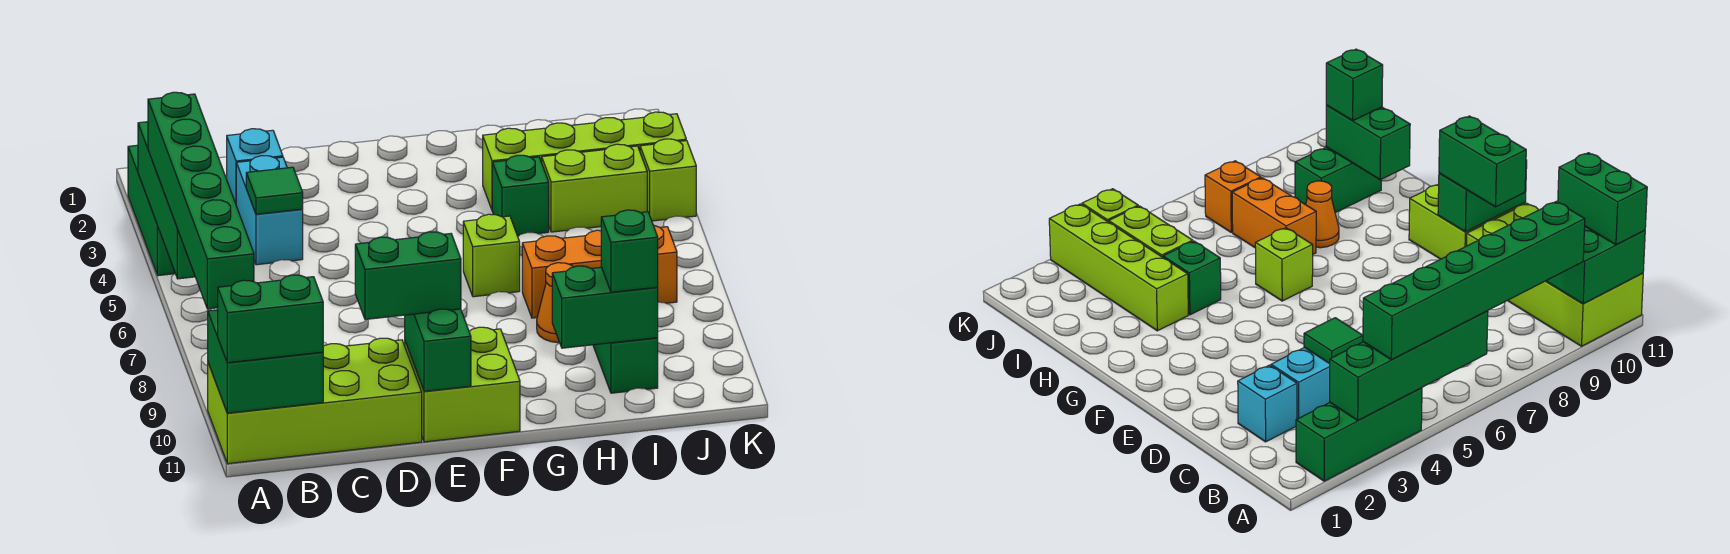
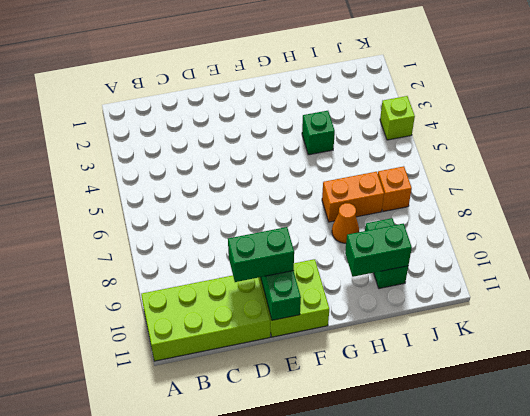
none -> green 1x3 brick [128,145,175,276]
none -> cyan 1x1 brick [227,129,283,204]
none -> cyan 1x2 brick [236,156,303,265]

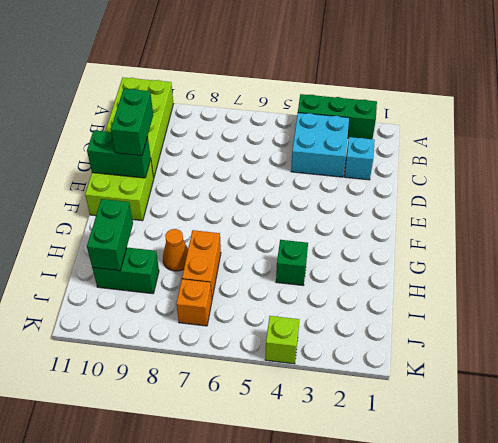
cyan 2x2 brick [291,113,349,177] -> cyan 1x2 brick [236,156,303,265]
none -> lime 1x1 brick [463,214,520,297]
none -> lime 1x4 brick [483,112,686,209]
none -> lime 1x2 brick [542,144,647,232]

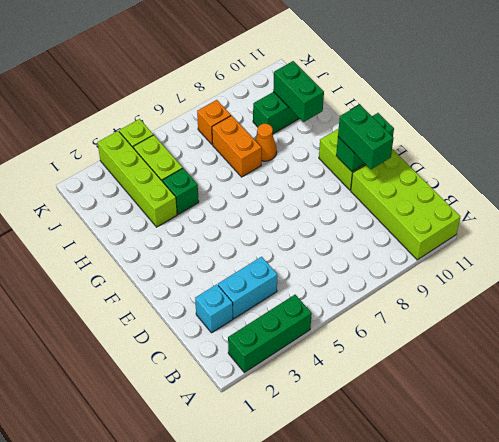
none -> lime 1x1 brick [463,214,520,297]
none -> green 1x4 brick [138,122,195,279]
none -> green 2x2 brick [208,310,323,413]

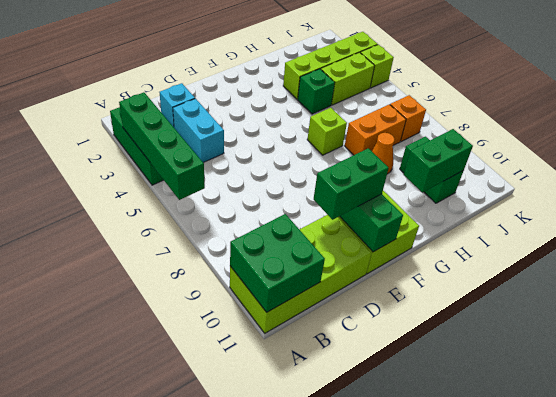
none -> green 1x1 tile [246,167,303,214]
none -> green 1x6 brick [148,92,254,309]
none -> green 1x2 brick [218,275,323,363]

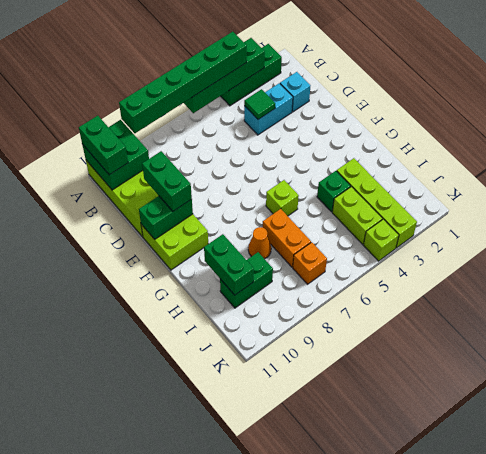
none -> green 1x1 brick [601,210,658,292]

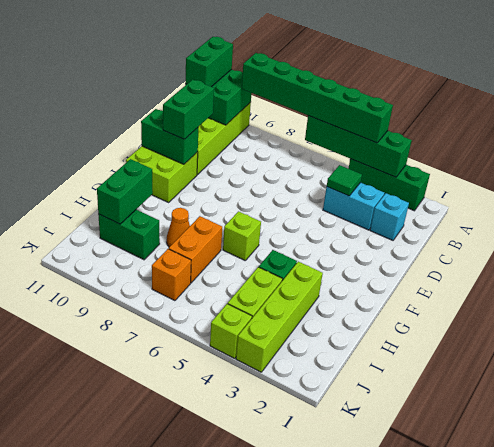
none -> green 1x1 brick [601,210,658,292]

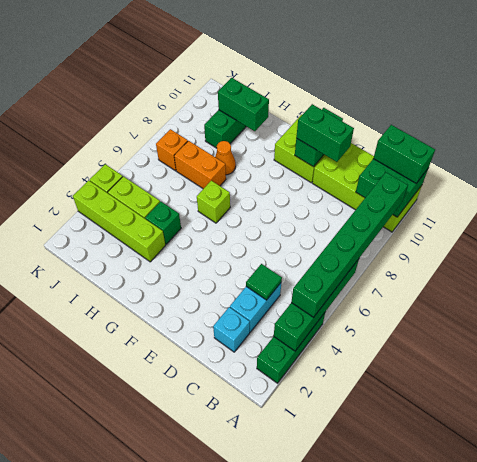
none -> green 1x1 brick [601,210,658,292]

